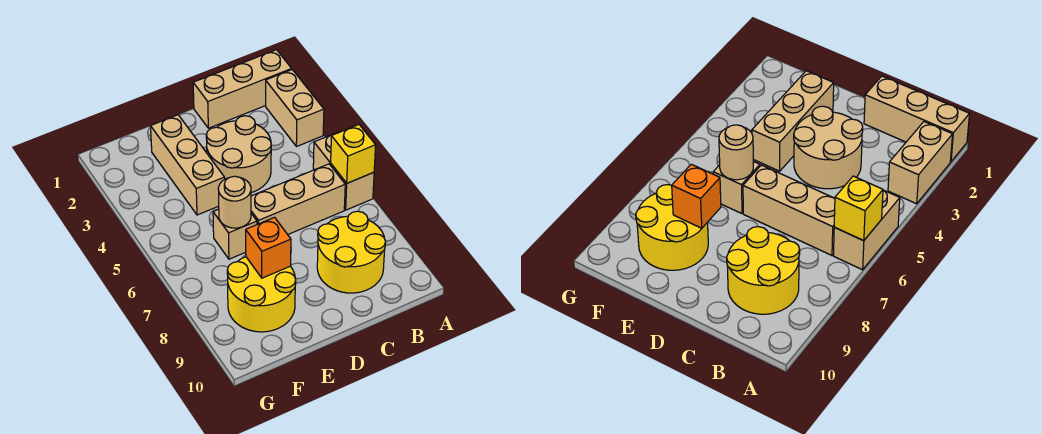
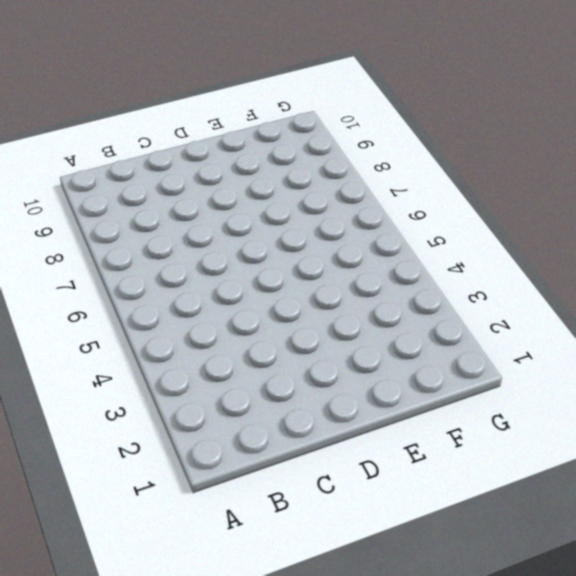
none -> tan 1x3 brick [193,50,292,128]
none -> tan 1x2 brick [266,70,324,147]
none -> tan 1x2 brick [313,131,374,210]

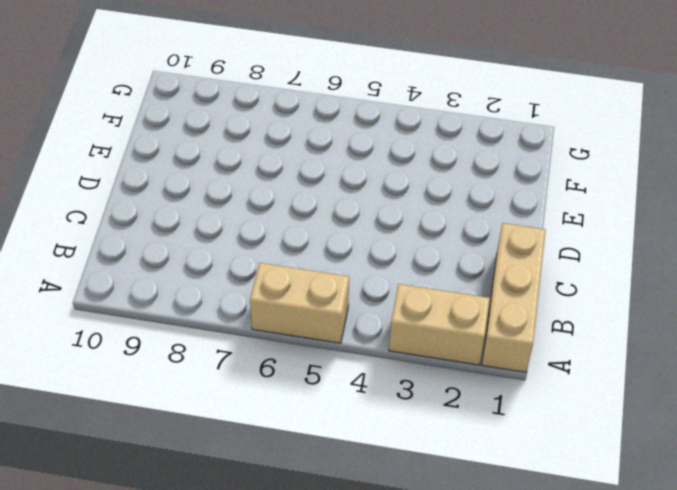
none -> tan 1x3 brick [251,164,345,234]
none -> yellow 2x2 round brick [317,211,386,293]
none -> tan 2x2 round brick [206,116,271,193]

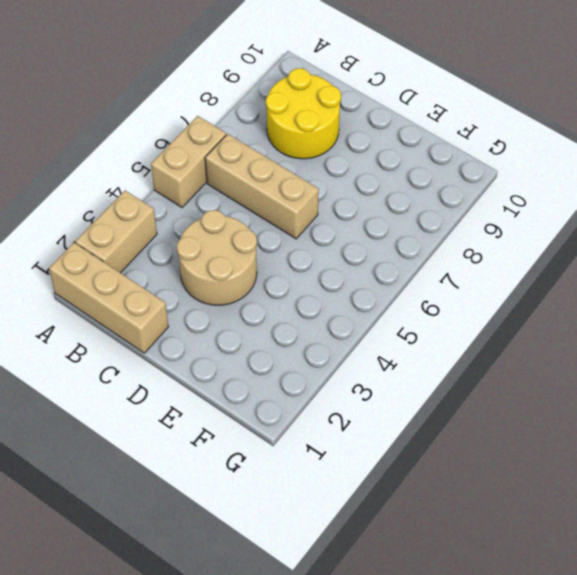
none -> tan 1x3 brick [151,115,225,215]
none -> tan 1x1 brick [213,209,257,259]
none -> yellow 2x2 round brick [227,257,296,332]

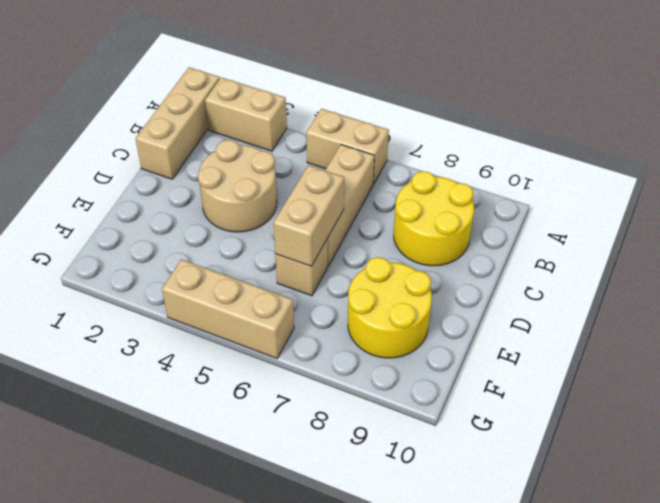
tan 1x2 brick [273,165,344,266] -> tan 1x1 round brick [218,176,251,228]
tan 1x3 brick [162,259,294,358] -> tan 1x3 brick moved to [151,115,225,215]
none -> yellow 1x1 brick [331,125,376,183]
none -> orange 1x1 brick [246,217,291,278]

